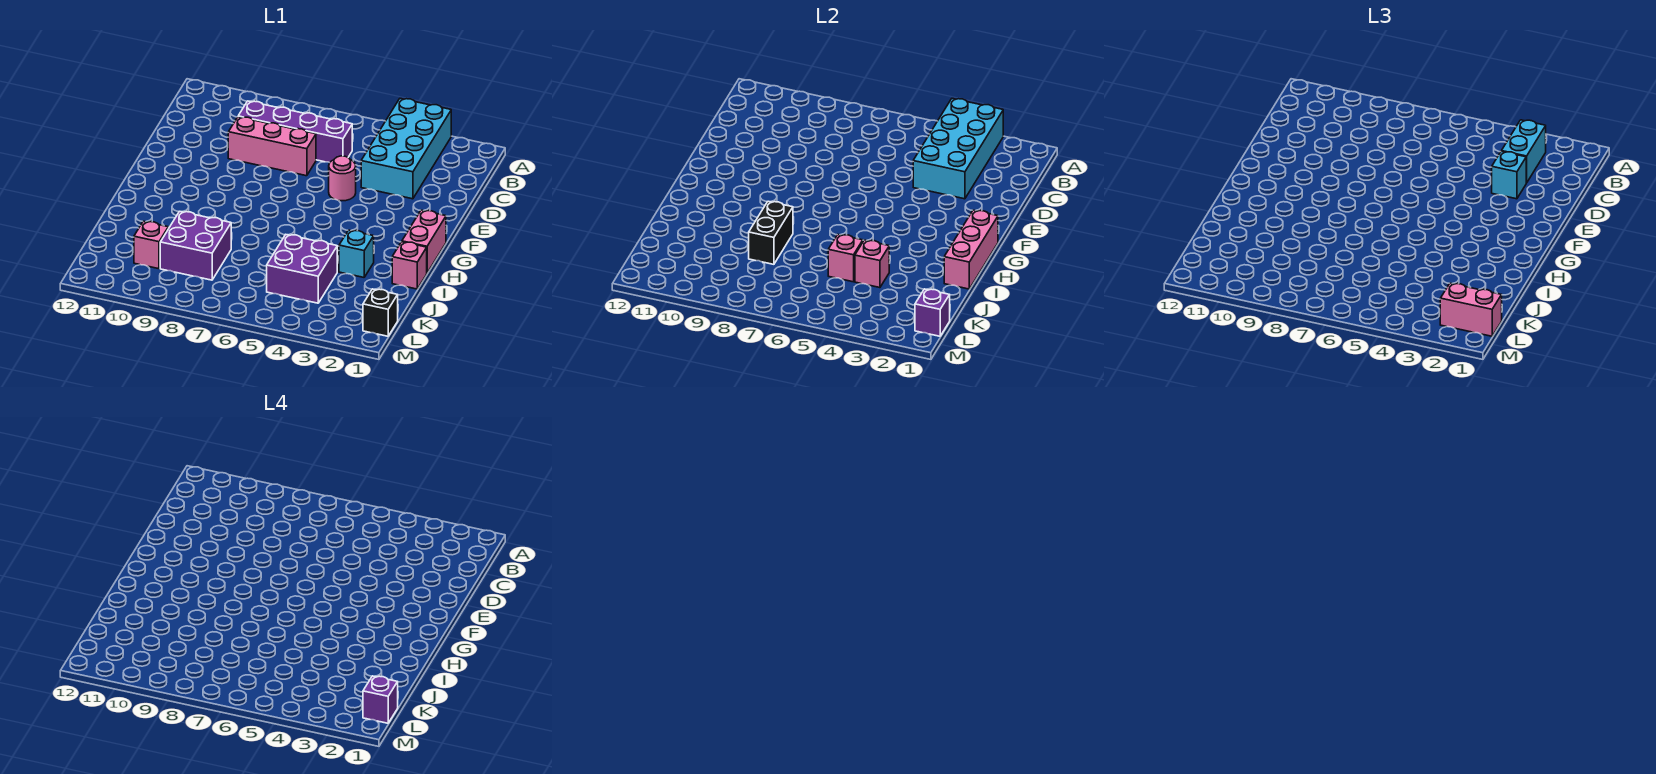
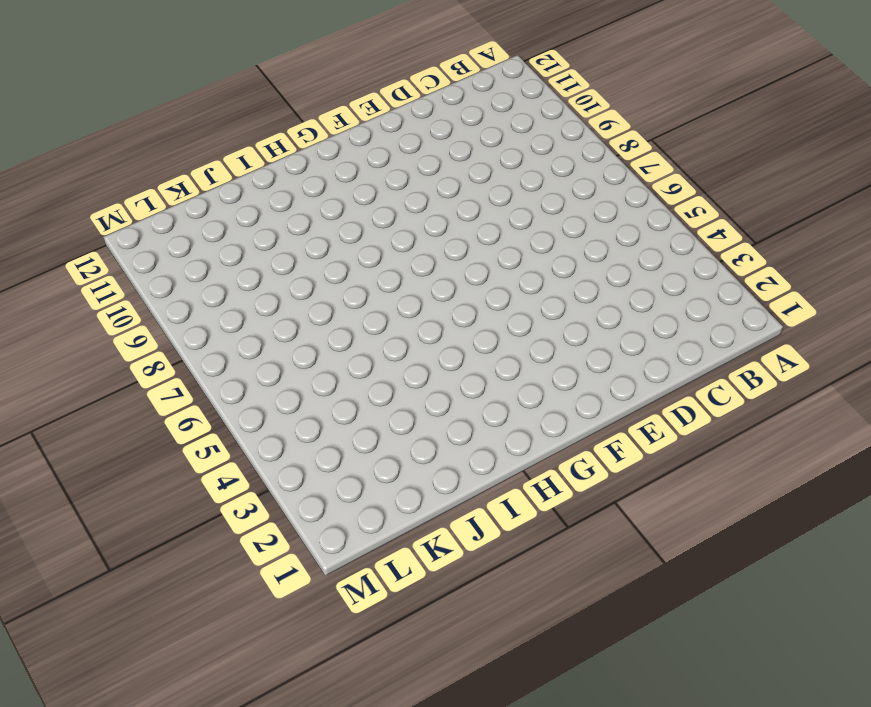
none -> cyan 2x4 brick [361,99,451,199]
none -> purple 1x4 brick [238,101,352,163]
none -> pink 1x3 brick [228,117,316,176]

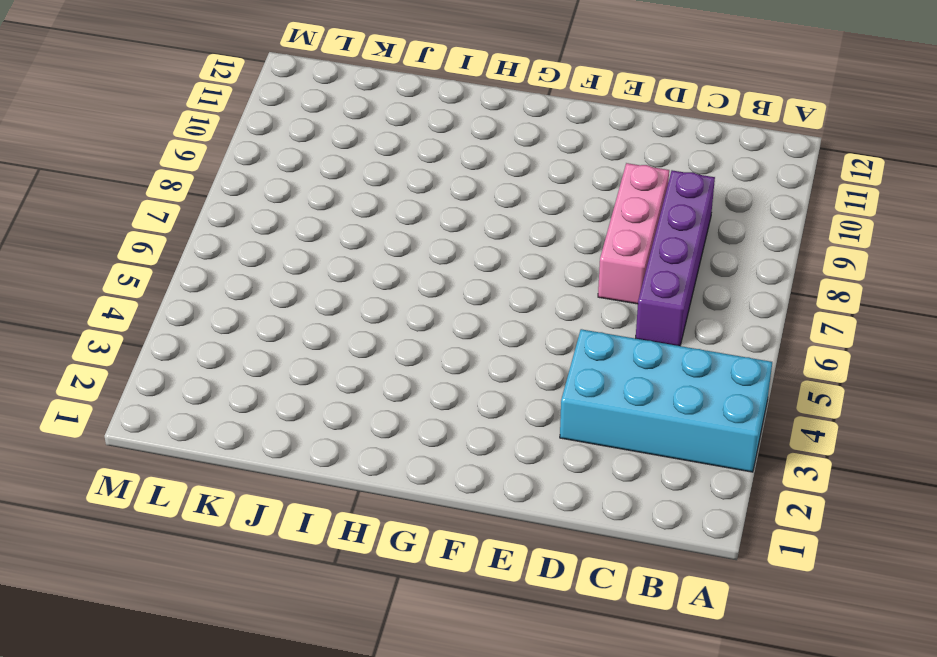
none -> pink 1x1 round brick [329,156,356,201]
none -> pink 1x2 brick [402,210,446,273]
none -> pink 1x1 brick [392,242,427,289]

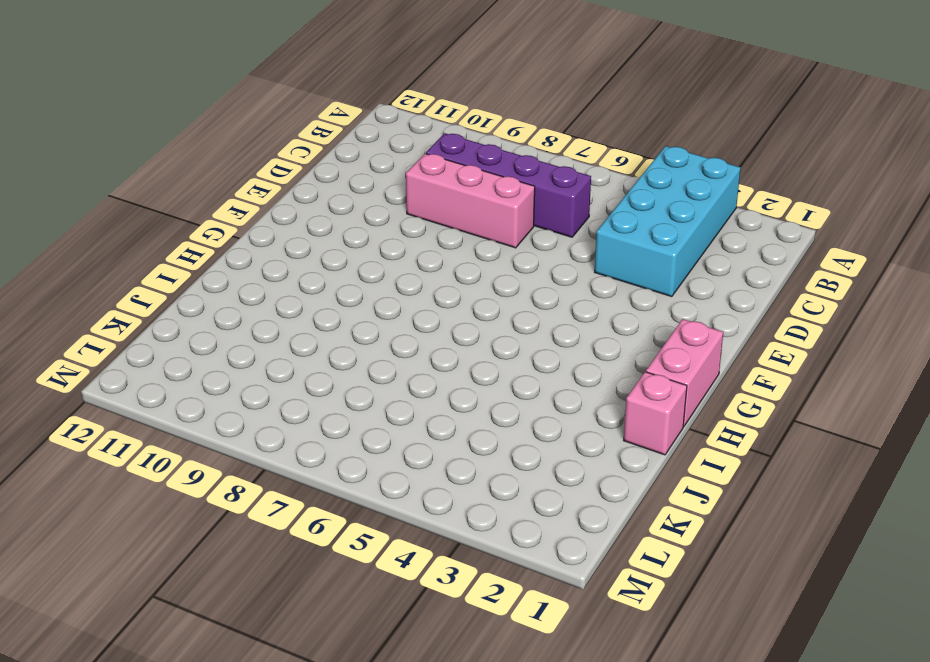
none -> pink 1x1 round brick [329,156,356,201]
none -> cyan 1x1 brick [339,230,374,277]
none -> purple 2x2 brick [267,234,337,303]

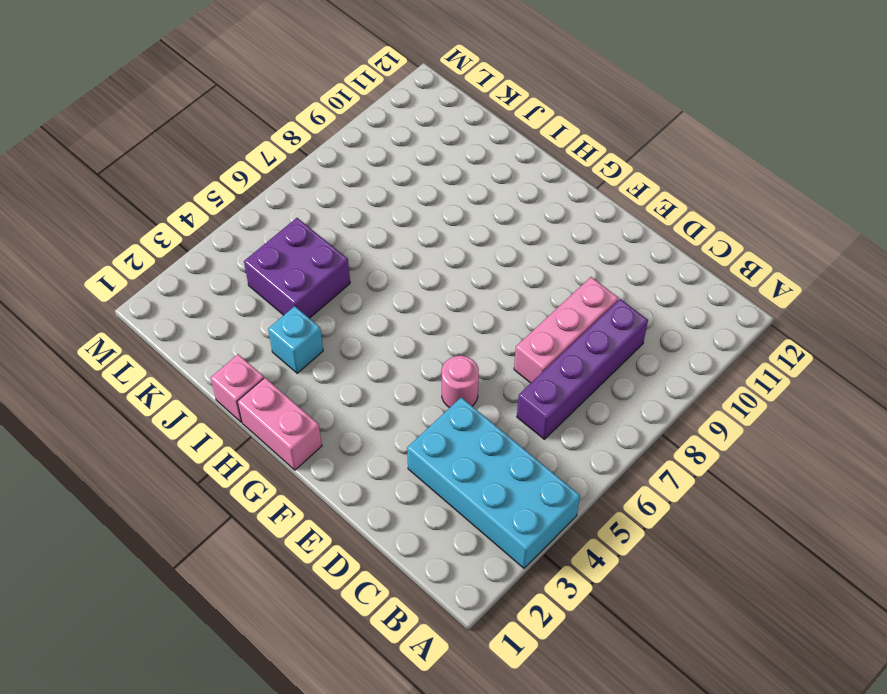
none -> purple 2x2 brick [160,211,231,280]
none -> pink 1x1 brick [134,221,168,269]
none -> black 1x1 brick [363,289,398,336]

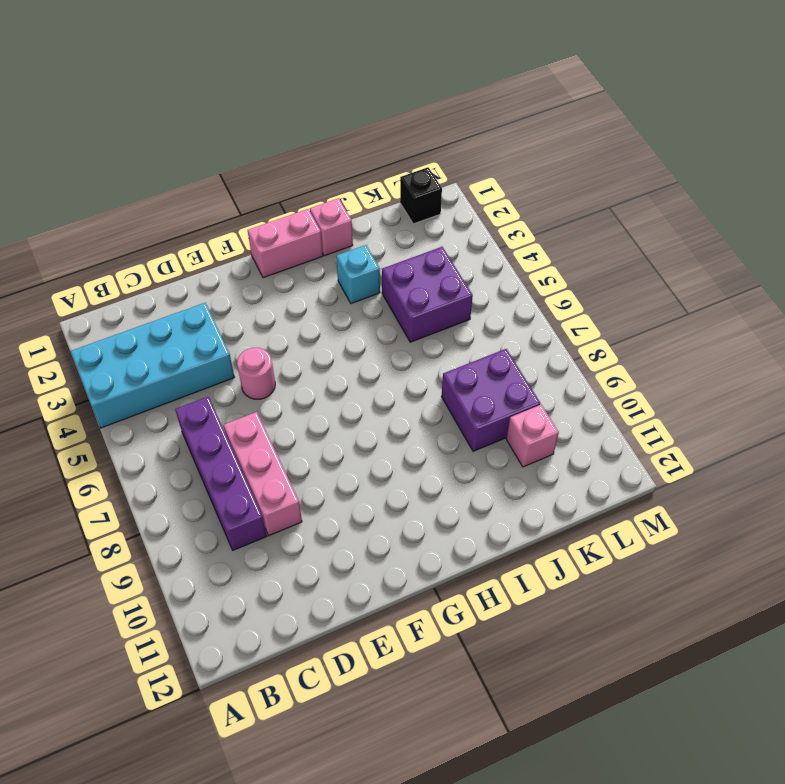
none -> cyan 2x4 brick [913,99,1003,199]
none -> pink 1x3 brick [944,210,998,289]
none -> black 1x2 brick [749,201,793,264]

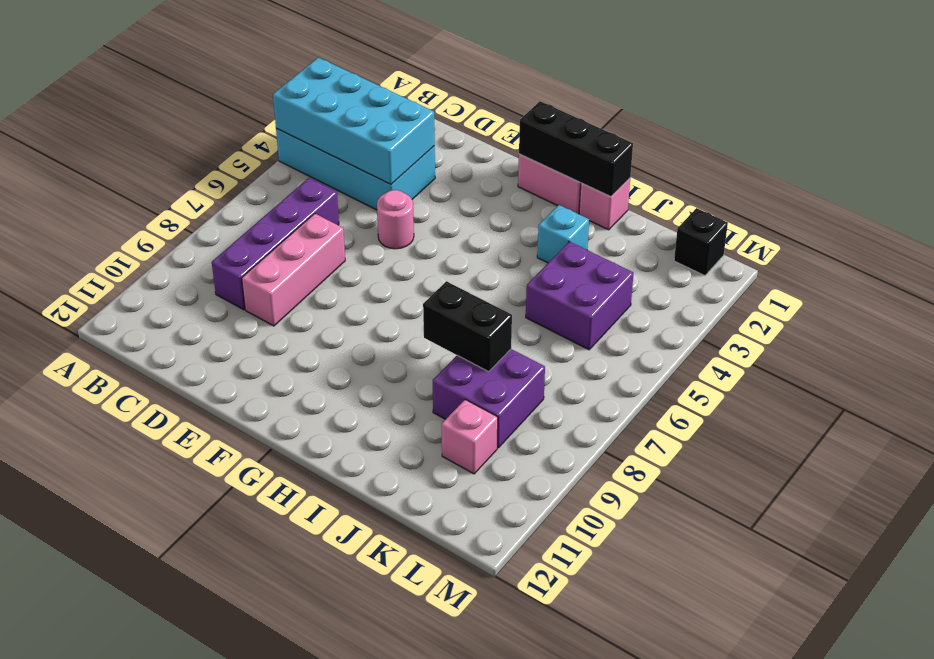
black 1x3 brick [519,101,633,197] -> pink 1x3 brick [944,210,998,289]
none -> pink 1x1 brick [855,240,889,288]
none -> pink 1x1 brick [828,234,863,282]
none -> purple 1x1 brick [915,289,950,336]

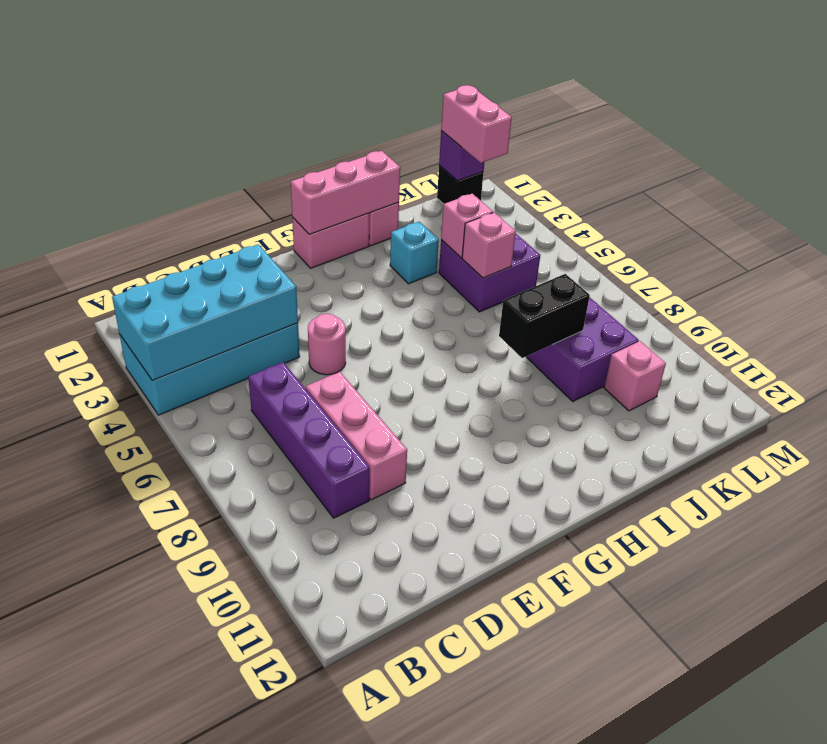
none -> cyan 1x2 brick [1502,120,1546,183]
none -> cyan 1x1 brick [1492,151,1526,199]
none -> purple 1x1 brick [363,676,398,723]

